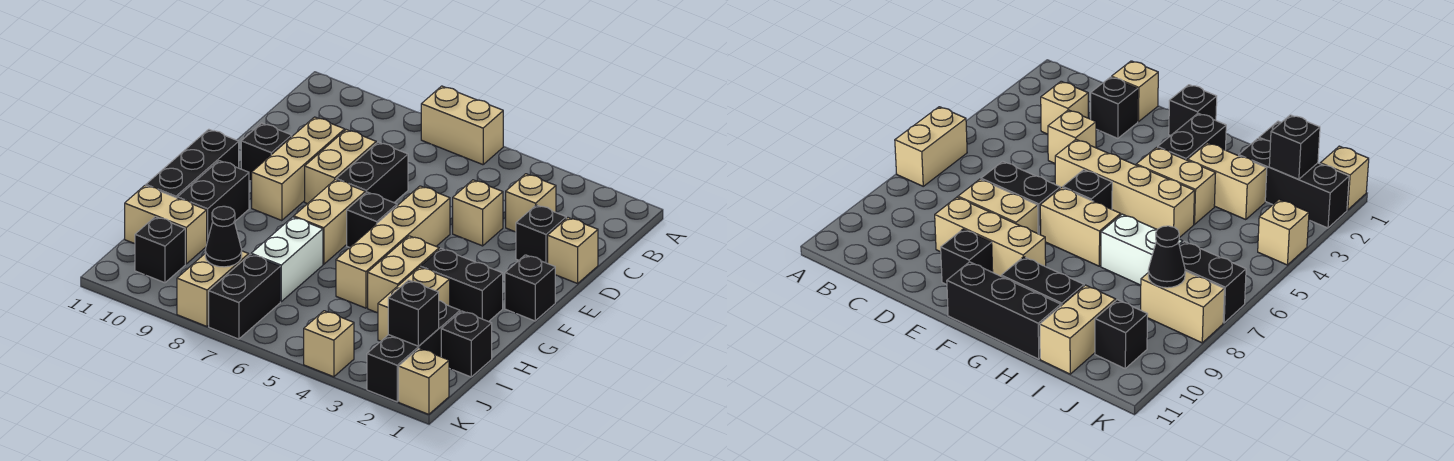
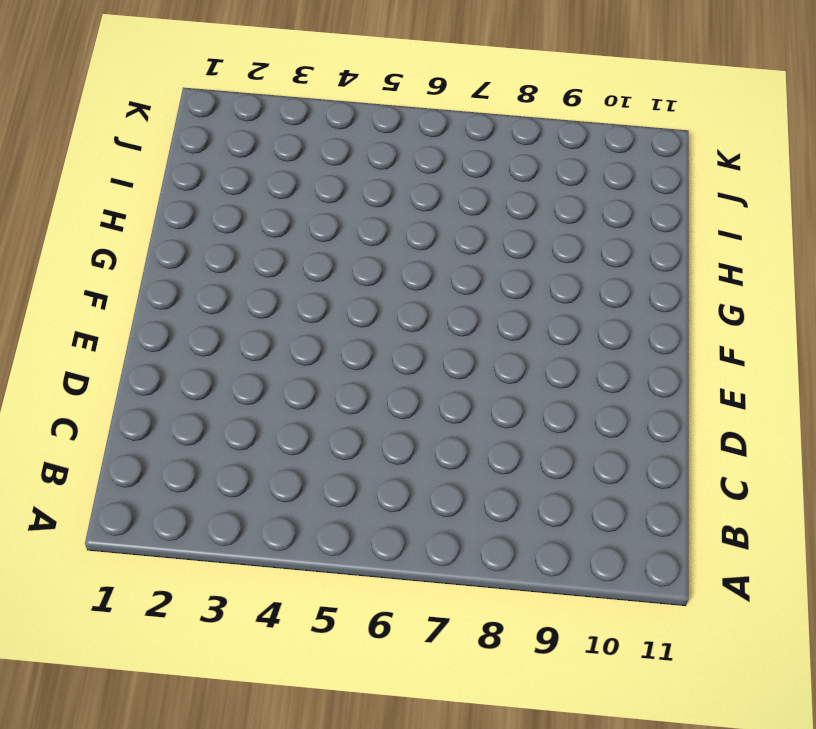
none -> tan 1x2 brick [421,86,503,165]
none -> tan 1x1 brick [506,174,556,232]
none -> tan 1x1 brick [548,218,598,283]

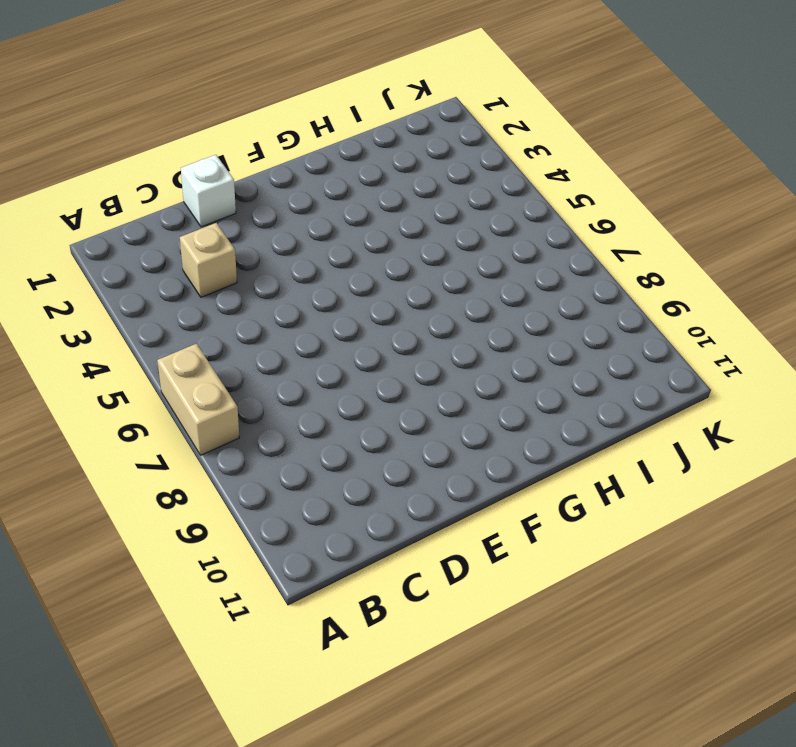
white 1x1 brick [181,155,236,227] -> tan 1x1 brick [548,218,598,283]
none -> black 1x1 brick [516,205,566,263]
none -> tan 1x1 brick [453,180,503,246]
none -> black 1x2 brick [336,142,408,203]

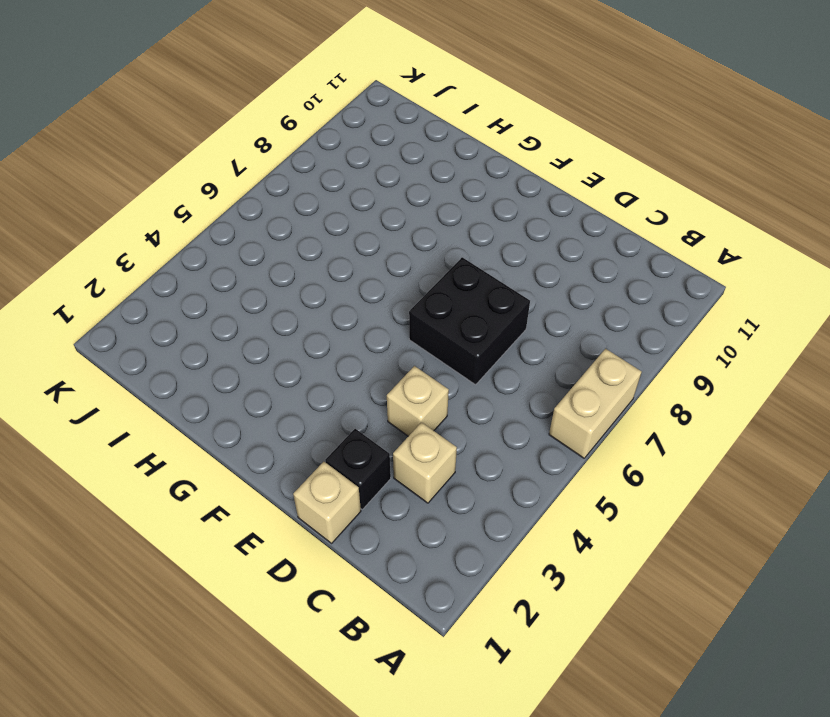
black 2x2 brick [409,257,530,385] -> black 1x2 brick [336,142,408,203]
none -> tan 1x2 brick [305,130,376,204]
none -> tan 1x3 brick [252,117,345,221]
none -> tan 1x4 brick [336,186,450,308]

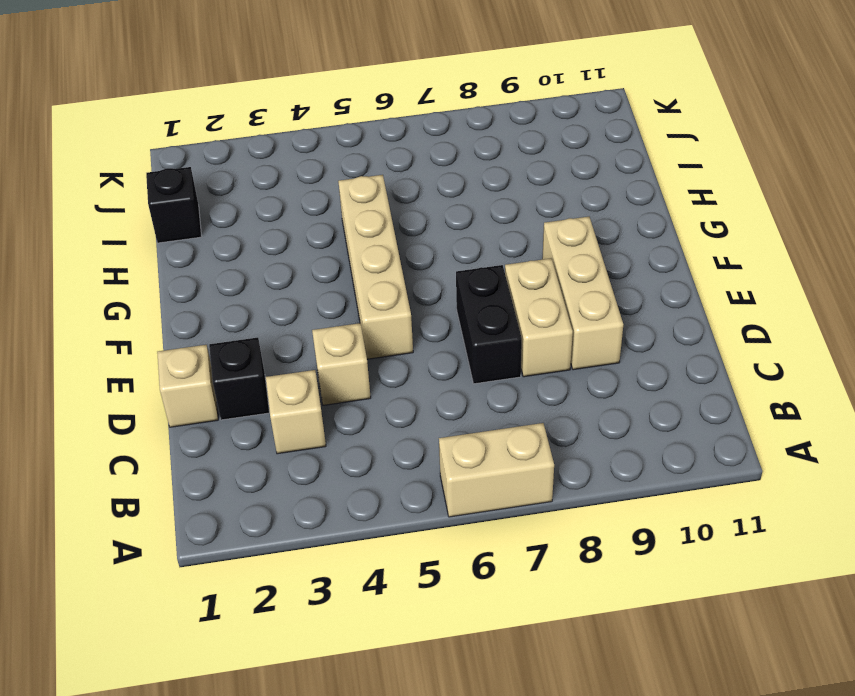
none -> black 1x1 brick [241,123,292,181]
none -> black 1x1 brick [505,255,555,321]
none -> black 1x1 brick [347,192,397,247]

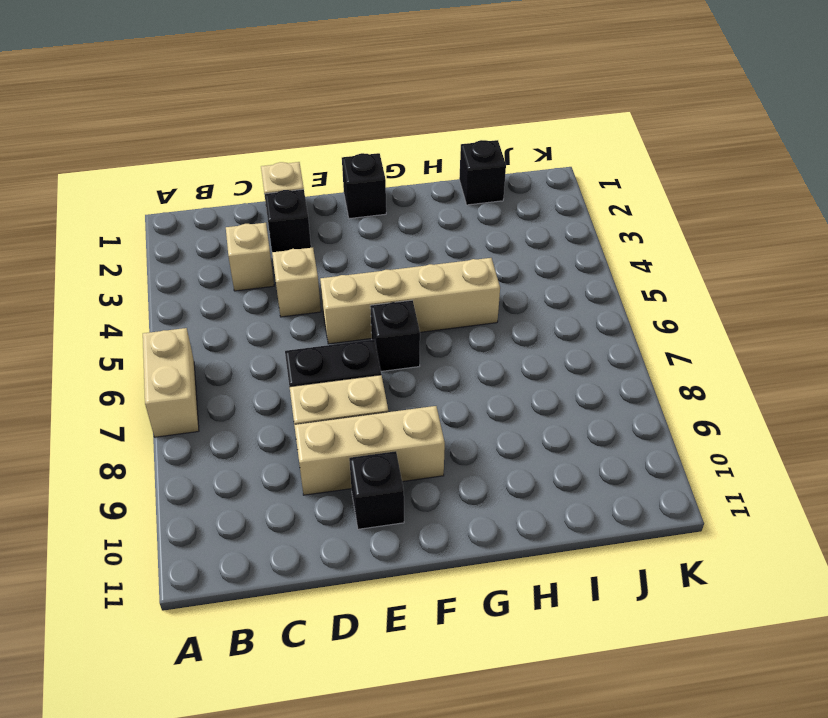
none -> tan 1x2 brick [294,180,365,264]
none -> black 1x3 brick [146,129,239,198]
none -> black 1x2 brick [420,249,503,322]

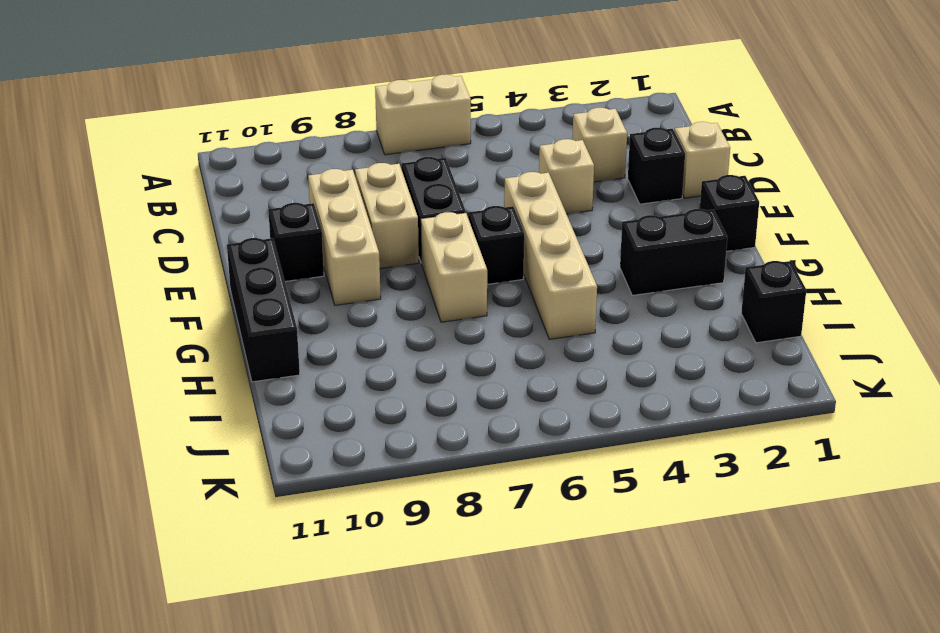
none -> tan 1x2 brick [368,236,439,313]
none -> black 1x2 brick [177,161,249,241]
none -> tan 1x2 brick [378,267,450,341]

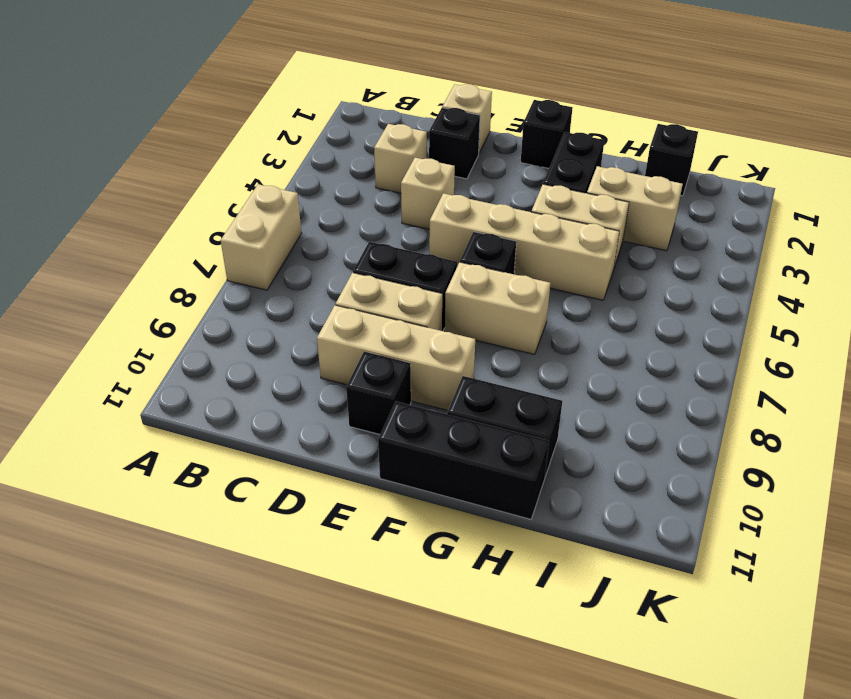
none -> white 1x2 brick [251,217,323,302]
none -> black 1x3 brick [367,301,460,402]
none -> tan 1x2 brick [125,185,207,264]

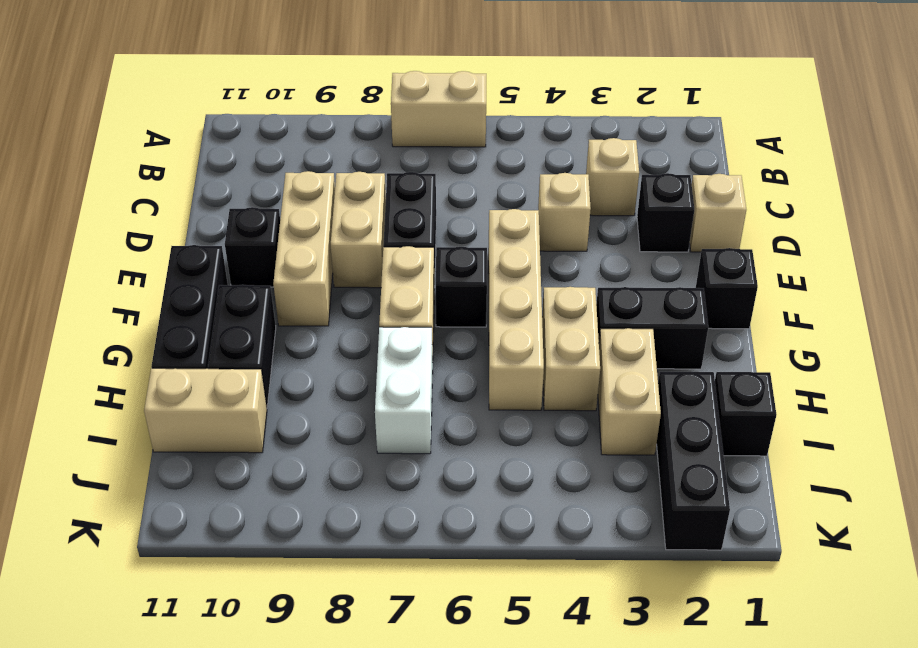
none -> black 1x2 brick [209,254,280,339]
none -> tan 1x2 brick [177,251,249,326]
none -> black 1x1 brick [135,217,185,283]

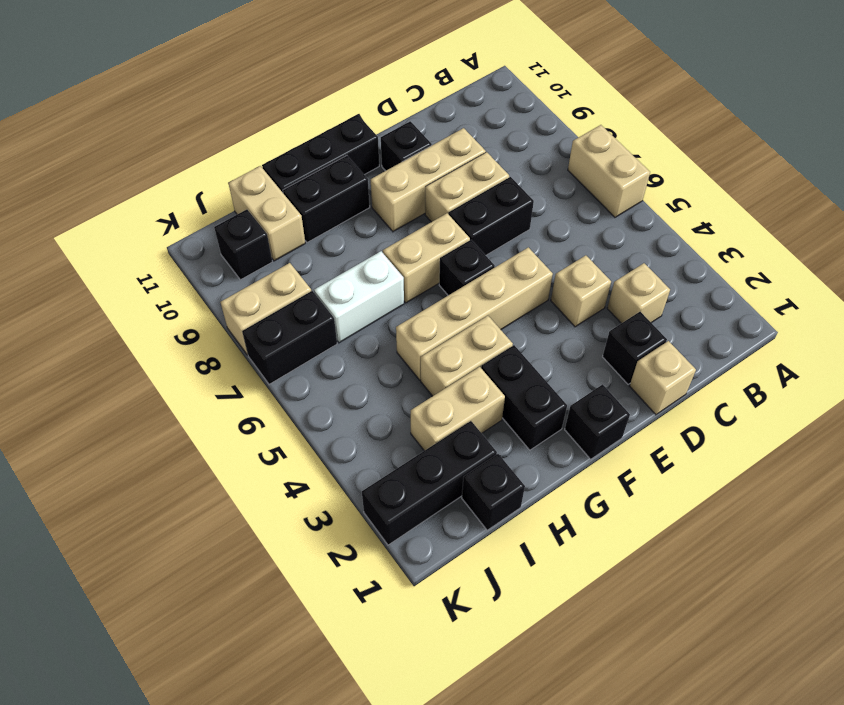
none -> tan 1x1 brick [399,348,449,414]
none -> tan 1x1 brick [304,311,354,377]
none -> black 1x1 brick [388,280,439,346]

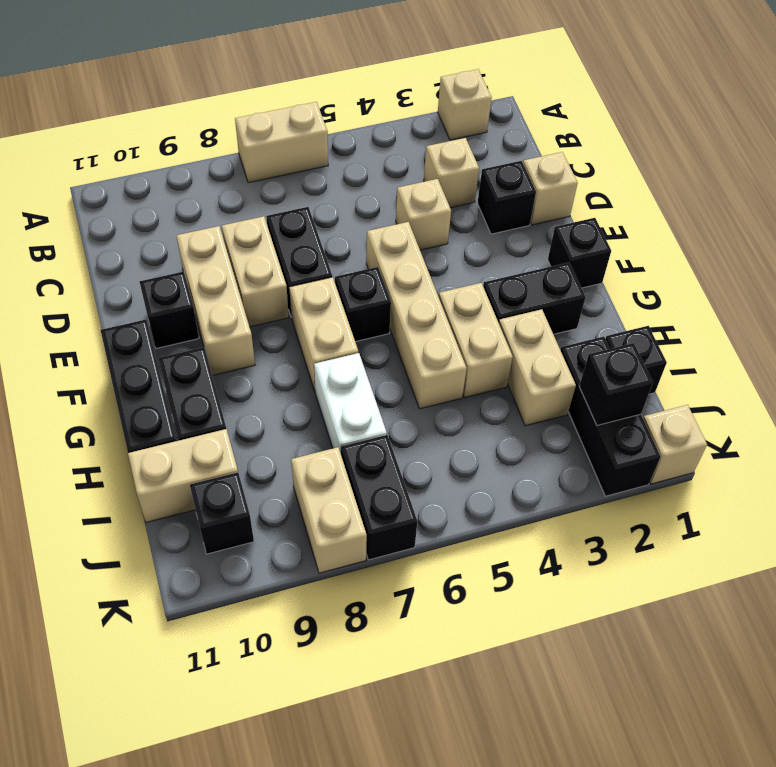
tan 1x1 brick [438,69,492,140] -> tan 1x1 brick moved to [304,311,354,377]
none -> black 1x1 cone [205,206,242,267]

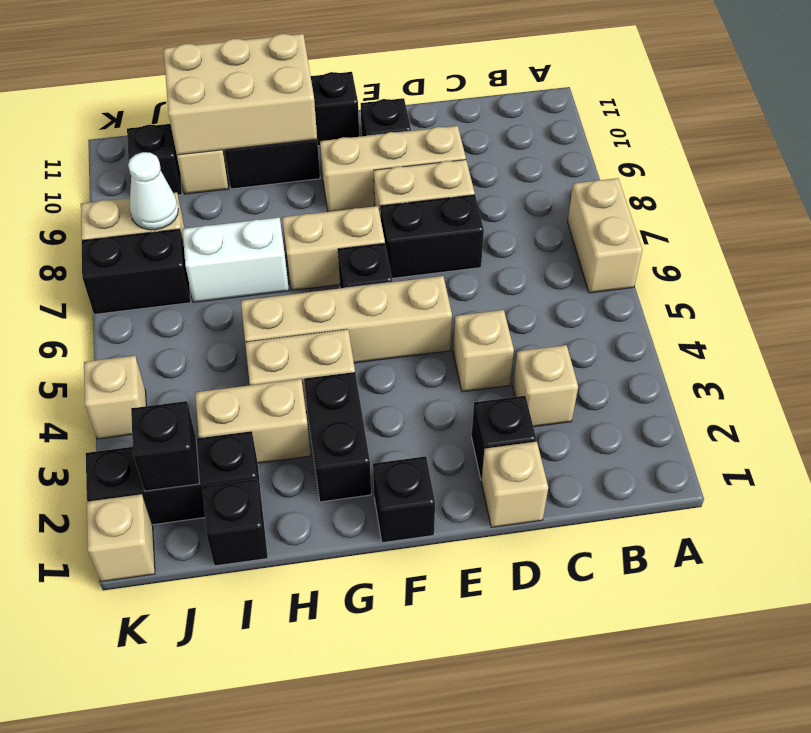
tan 2x3 brick [164,34,317,155] -> none
white 1x1 cone [128,152,178,230] -> black 1x1 cone [205,206,242,267]

